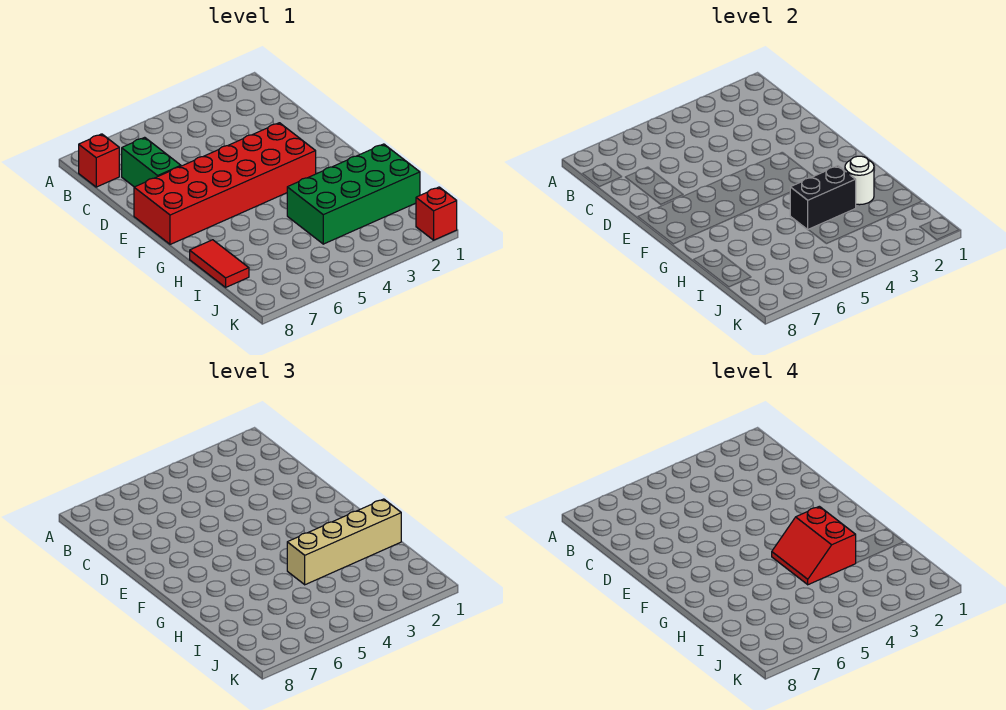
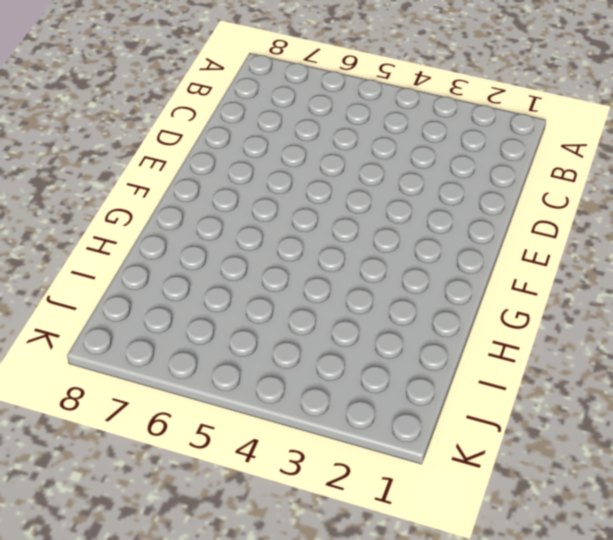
none -> red 1x1 brick [79,134,119,187]
none -> green 1x2 brick [122,137,181,187]

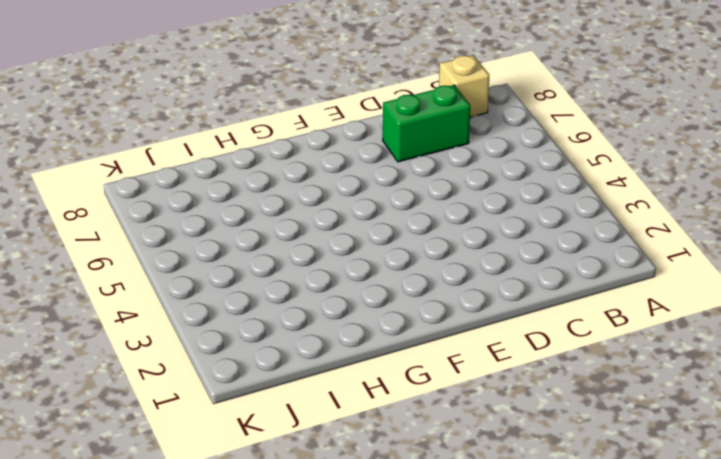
tan 1x1 brick [439,55,489,117] -> red 1x1 brick [79,134,119,187]
none -> red 2x6 brick [134,123,316,244]
none -> green 2x4 brick [287,144,420,244]

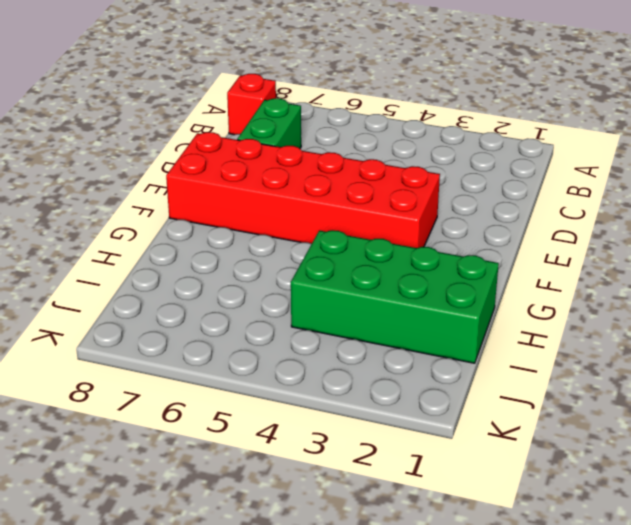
none -> red 1x2 tile [190,240,249,287]
none -> red 1x1 brick [416,187,457,240]

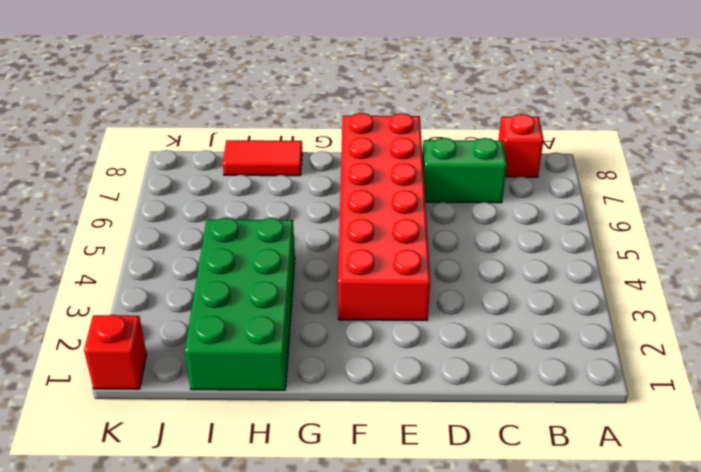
none -> white 1x1 round brick [845,156,874,205]
none -> black 1x2 brick [790,166,856,230]

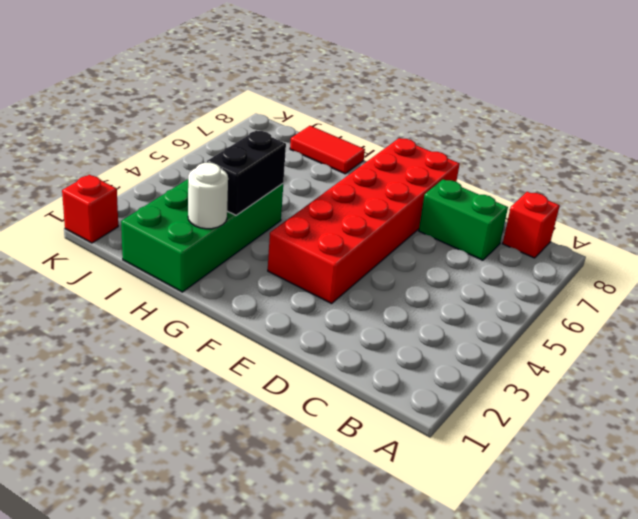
none -> tan 1x4 brick [287,499,401,585]
none -> red 2x2 slope [772,506,856,585]

